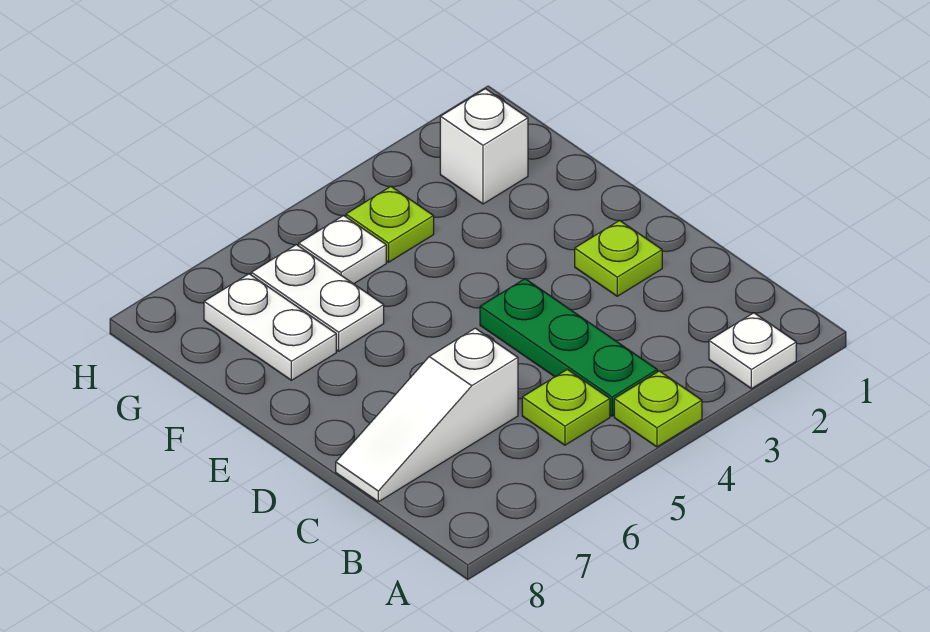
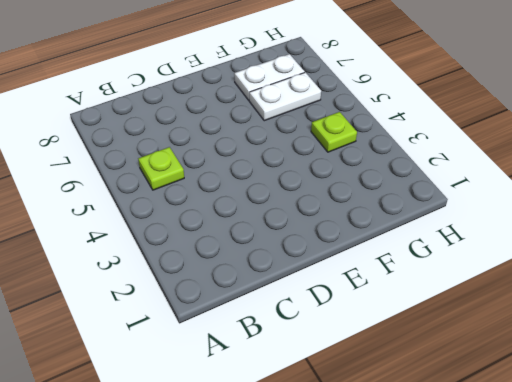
none -> white 1x1 plate [709,313,796,389]
none -> lime 1x1 plate [614,371,702,447]

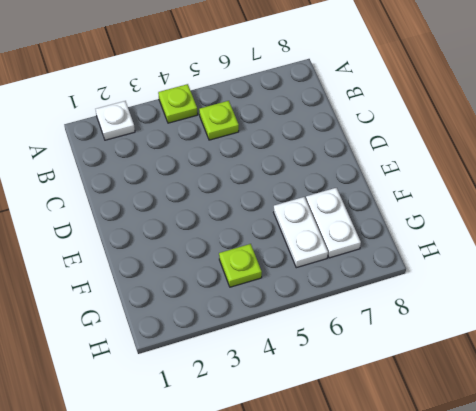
none -> green 1x3 plate [480,279,657,416]
none -> white 1x3 slope [336,328,518,502]

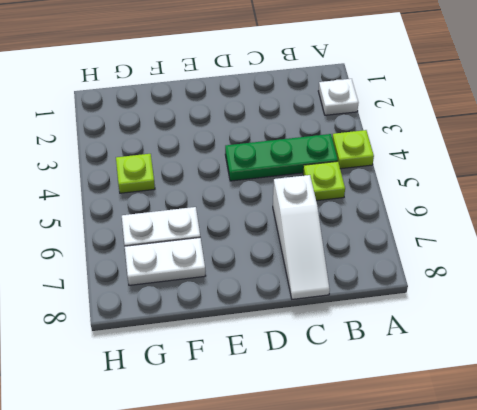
none -> lime 1x1 plate [575,220,662,296]
none -> white 1x1 brick [440,89,528,204]

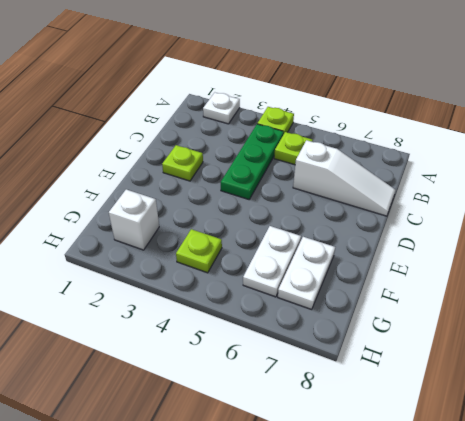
none -> white 1x1 plate [299,216,386,284]

